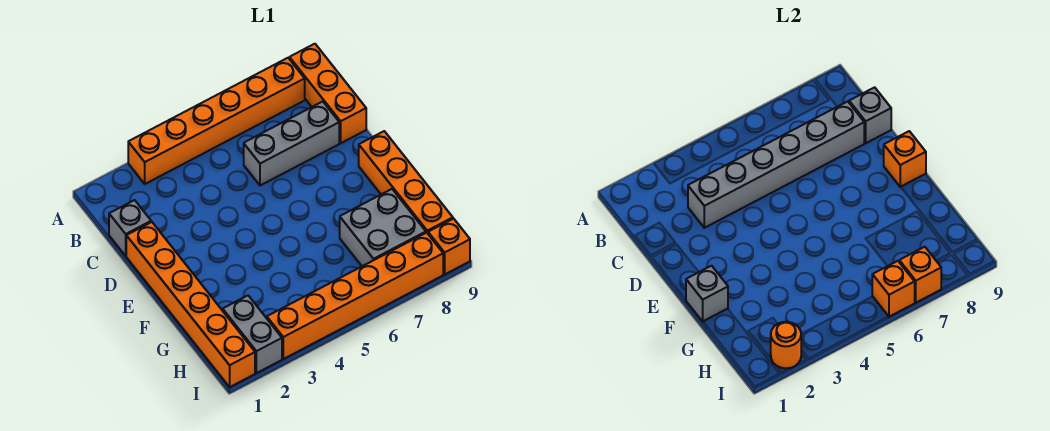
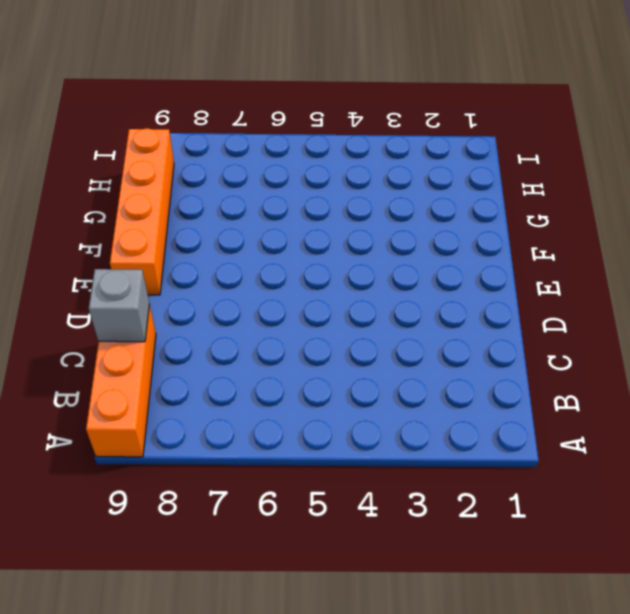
none -> orange 1x6 brick [128,58,305,184]
none -> grey 1x1 brick [109,200,151,256]
none -> grey 1x3 brick [244,101,339,186]

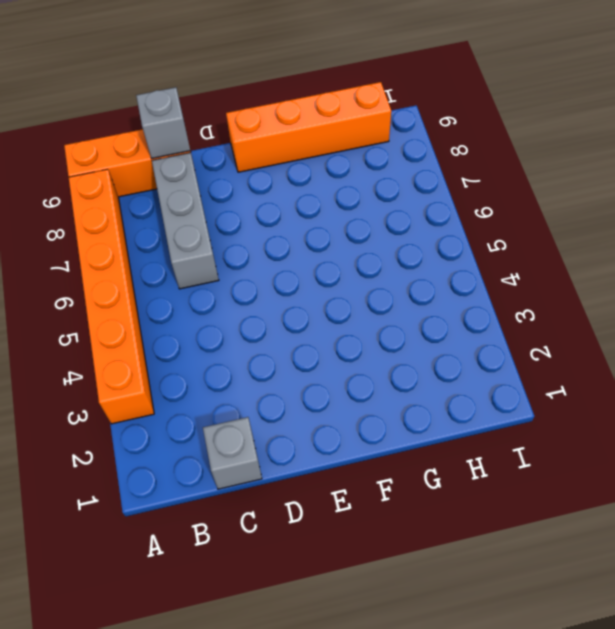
none -> orange 1x6 brick [126,222,255,387]
none -> grey 2x2 brick [340,189,426,266]
none -> grey 1x2 brick [223,296,282,373]

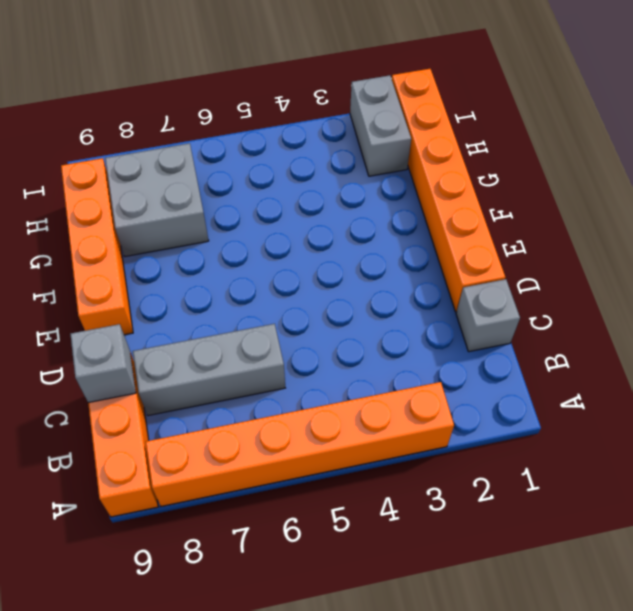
none -> orange 1x6 brick [267,233,443,359]
none -> orange 1x1 brick [428,219,470,274]
none -> grey 1x6 brick [688,101,864,228]

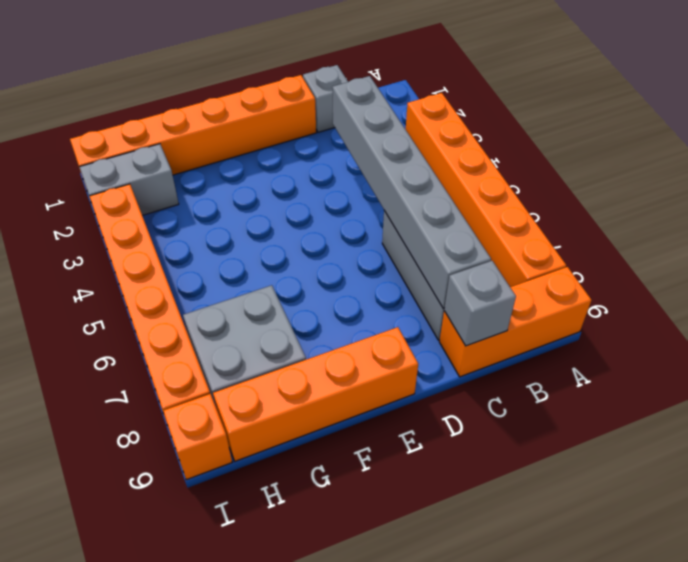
none -> orange 1x1 brick [884,131,926,187]
none -> grey 1x1 brick [686,266,728,321]
none -> orange 1x1 round brick [771,322,801,368]

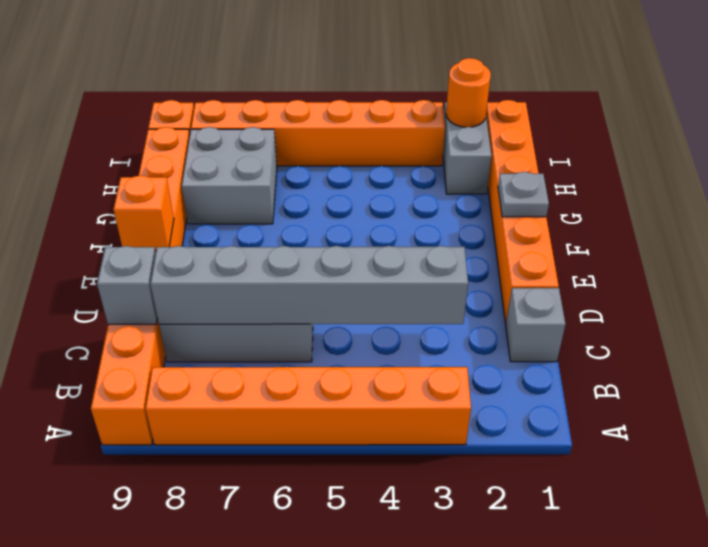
grey 1x1 plate [498,172,549,217] -> grey 1x1 brick [686,266,728,321]
none -> orange 1x1 brick [872,261,915,317]
none -> orange 1x1 brick [899,247,941,303]

